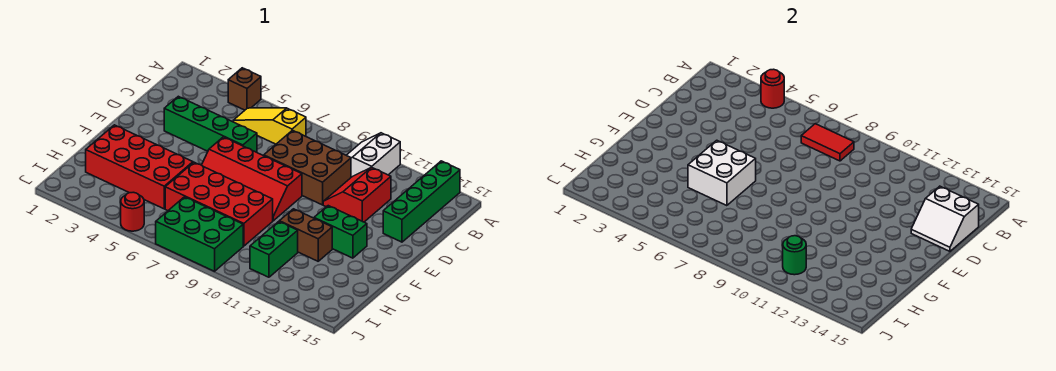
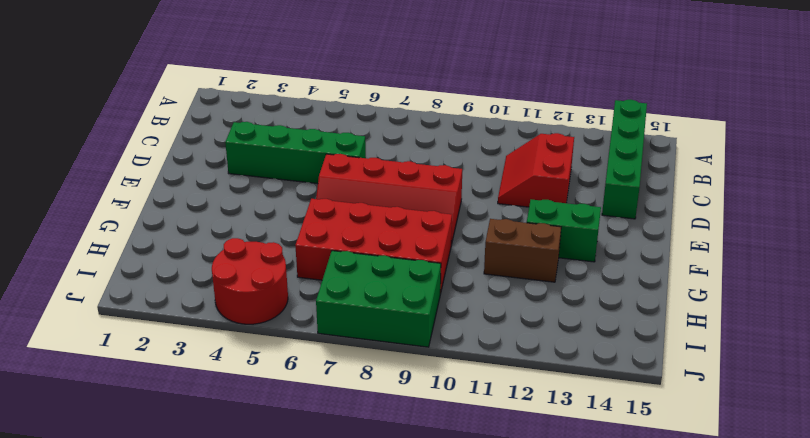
red 2x2 round brick [212,238,288,324] -> red 1x1 round brick [121,192,144,231]
none -> brown 1x1 brick [228,68,261,110]
none -> white 2x2 slope [346,133,400,177]
none -> yellow 1x3 slope [233,108,306,144]

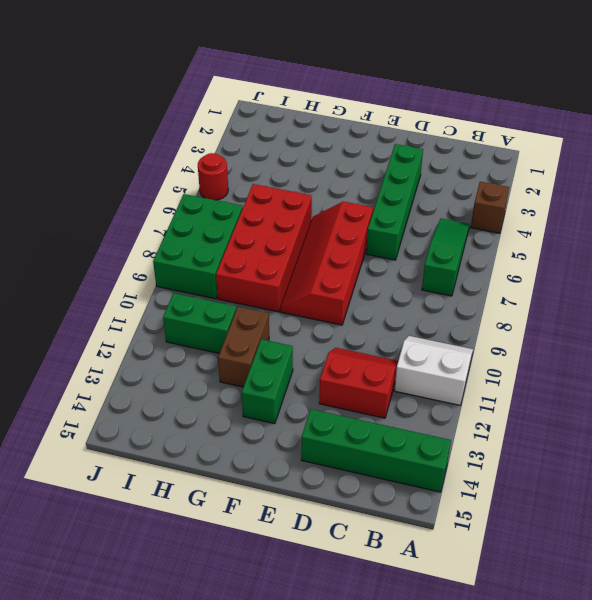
green 1x3 slope [422,219,470,296] -> yellow 1x3 slope [233,108,306,144]
none -> brown 2x3 brick [264,130,351,205]
none -> red 2x4 brick [86,125,193,209]
none -> red 1x1 round brick [761,69,784,108]

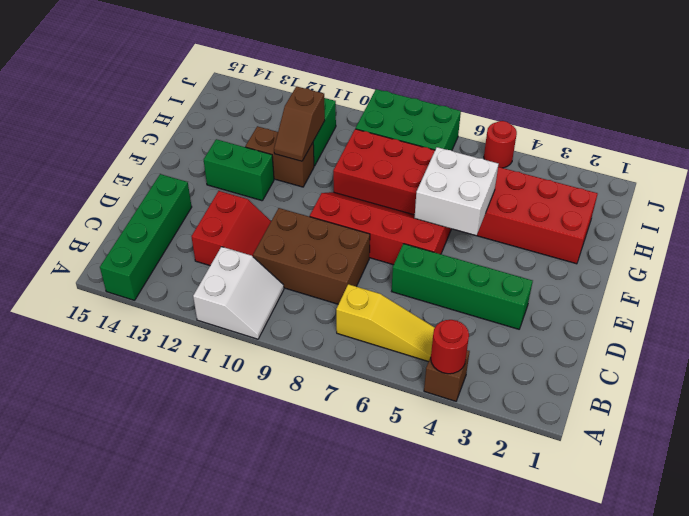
brown 1x2 slope [274,86,325,161] -> none
none -> red 1x2 tile [801,124,854,161]
none -> white 2x2 slope [911,186,979,251]
none -> green 1x1 round brick [783,236,806,275]

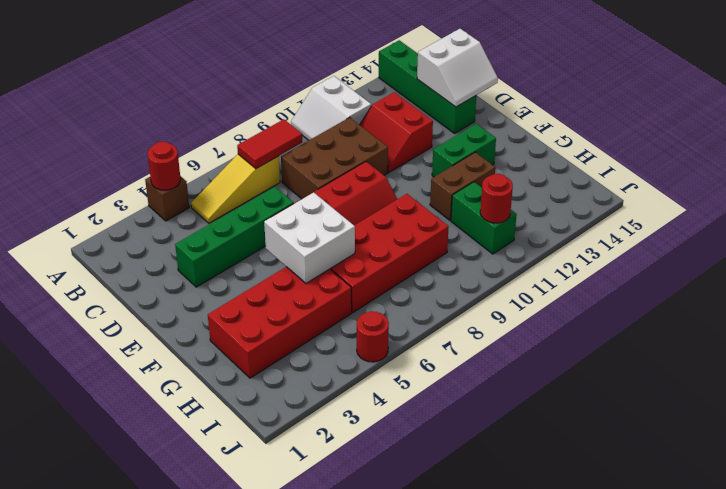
red 1x1 round brick [480,174,513,223] -> green 1x1 round brick [783,236,806,275]
none -> green 2x3 brick [156,197,243,271]

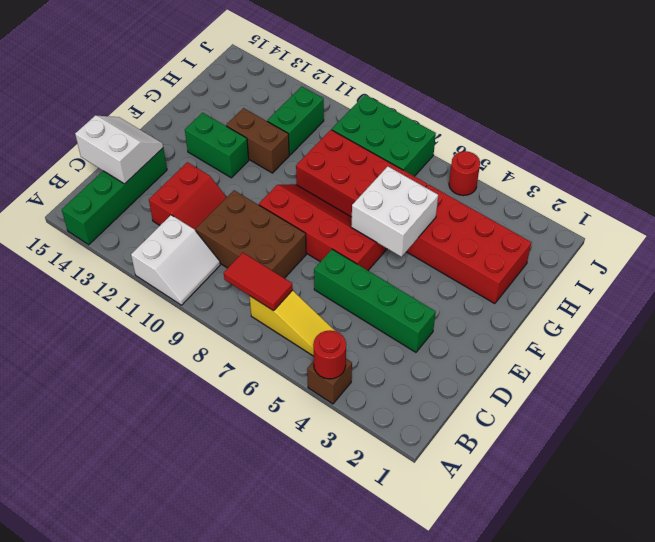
none -> green 1x1 round brick [783,236,806,275]

